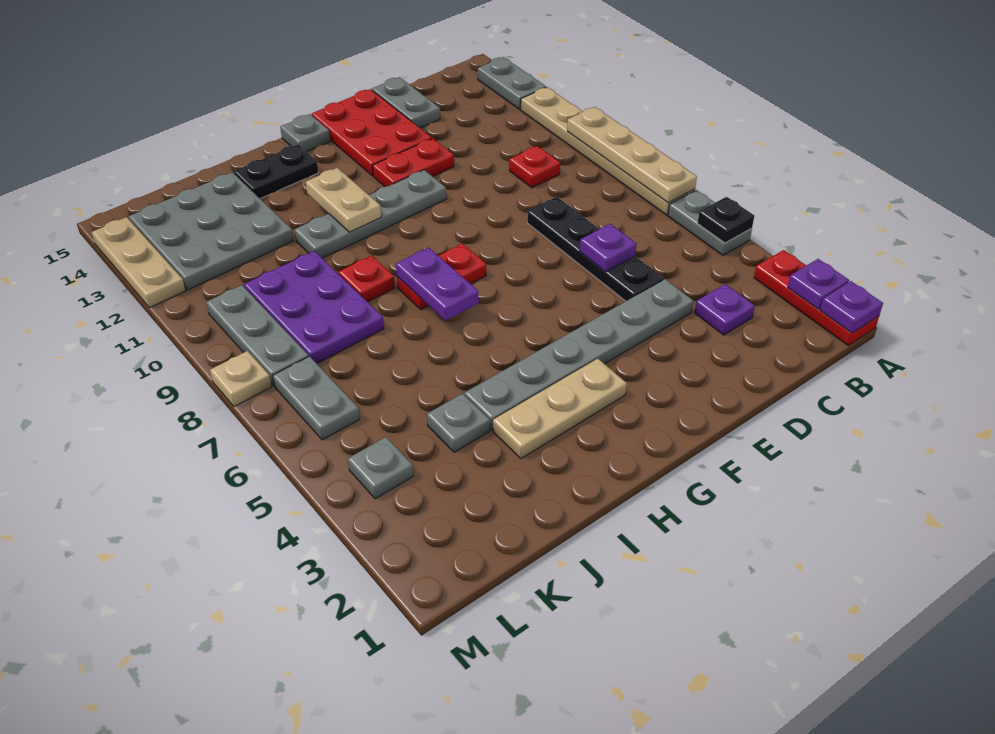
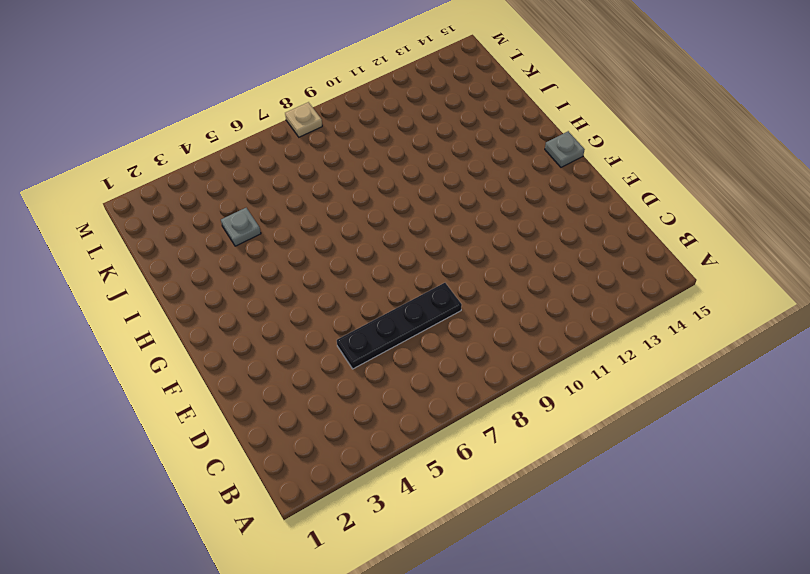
none -> red 1x3 plate [754,250,879,345]
none -> grey 1x2 plate [668,190,752,255]
none -> tan 1x6 plate [521,87,695,215]
none -> grey 1x2 plate [478,57,546,109]

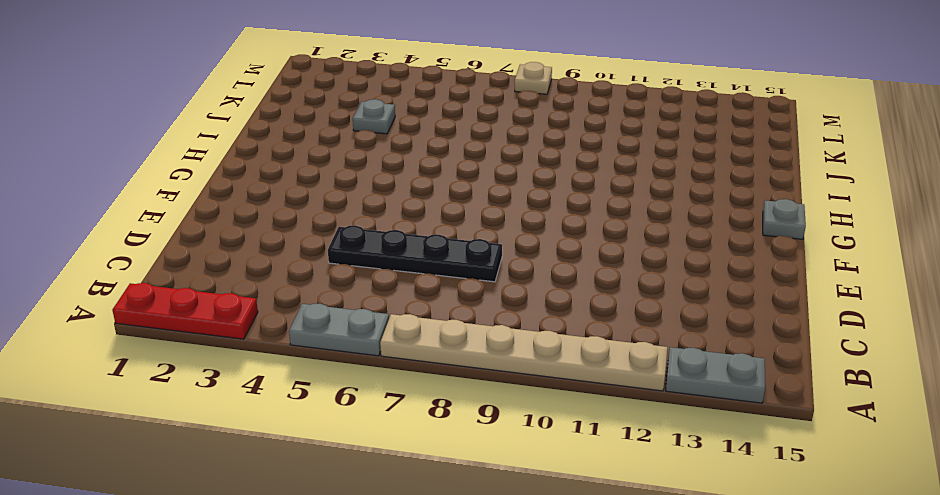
none -> purple 1x1 plate [695,284,755,335]
none -> red 1x1 plate [509,146,560,188]
none -> grey 1x6 plate [464,279,693,430]
none -> grey 1x2 plate [372,77,440,128]

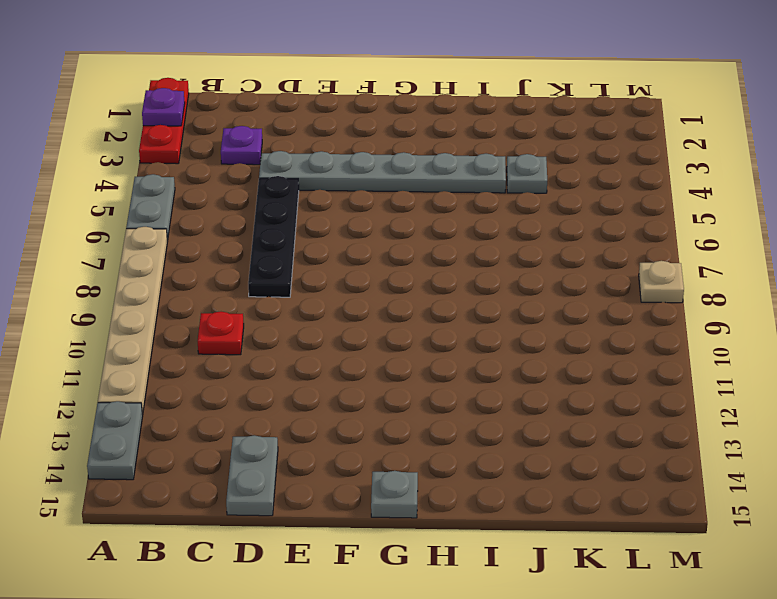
none -> red 1x2 plate [372,138,454,187]
none -> red 2x3 plate [312,89,432,176]
none -> grey 1x4 plate [294,170,446,258]
none -> tan 1x3 plate [493,359,627,459]

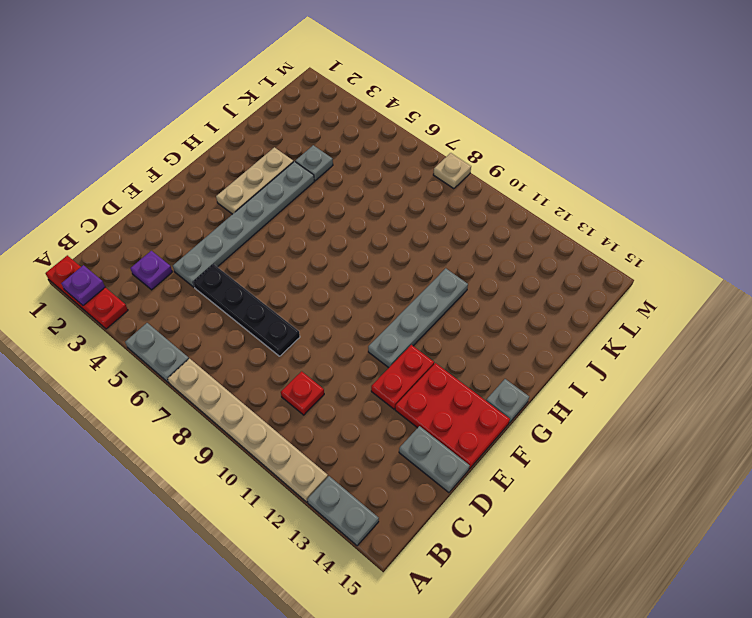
none -> red 1x2 plate [397,244,486,310]
none -> black 1x2 plate [234,144,319,198]
none -> red 1x1 plate [338,256,395,302]
none -> purple 2x3 plate [244,251,384,363]

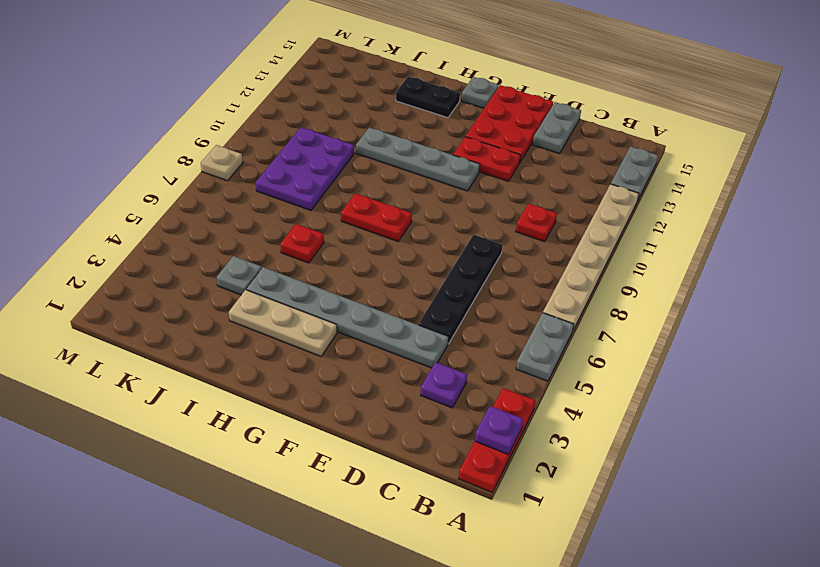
red 1x1 plate [280,224,324,263] -> red 1x1 plate moved to [338,256,395,302]
none -> grey 3x3 plate [129,172,293,290]
none -> grey 1x1 plate [348,437,413,499]
none -> grey 1x2 plate [273,356,360,440]
none -> grey 1x3 plate [206,285,309,386]

